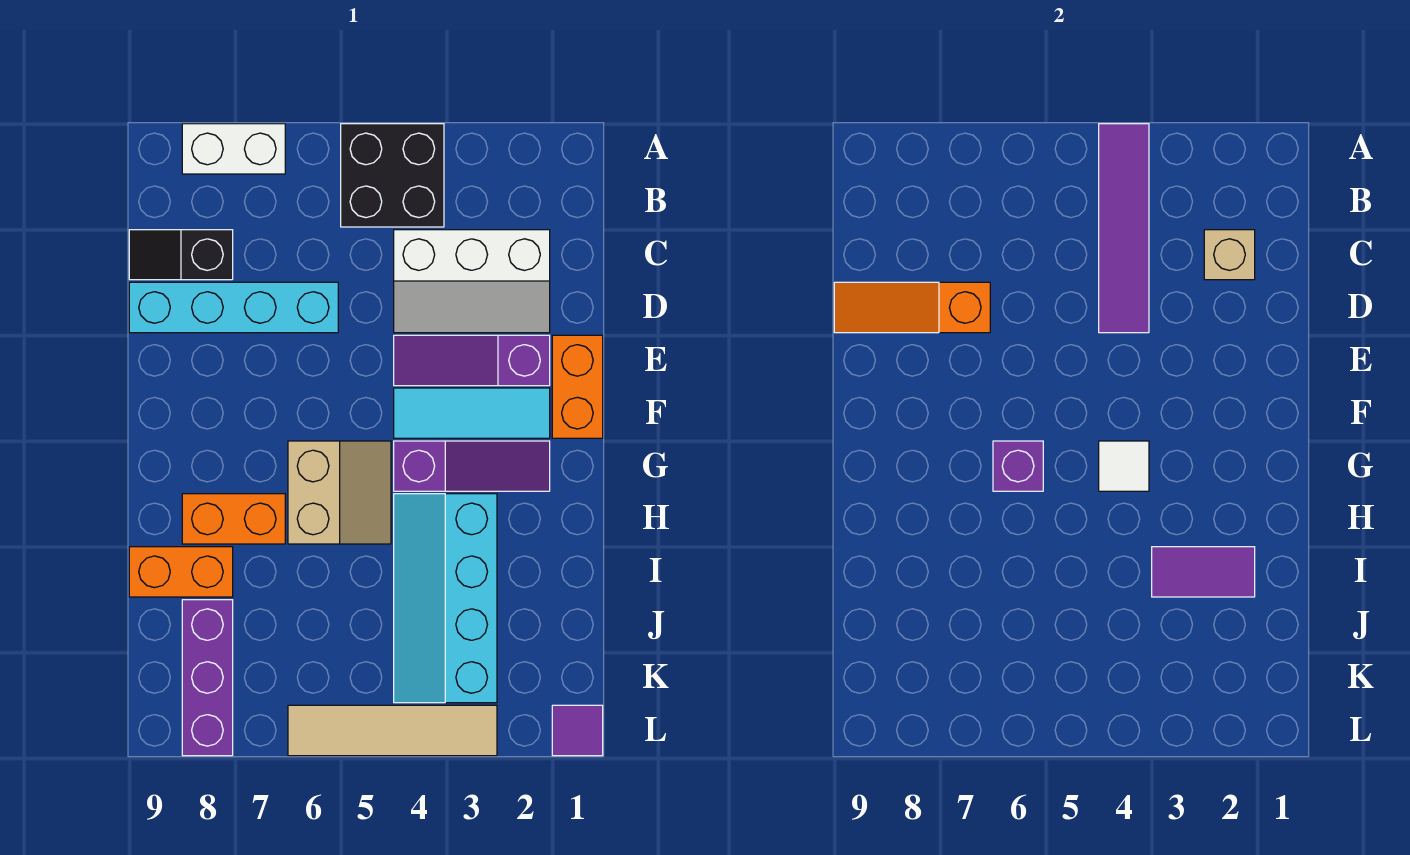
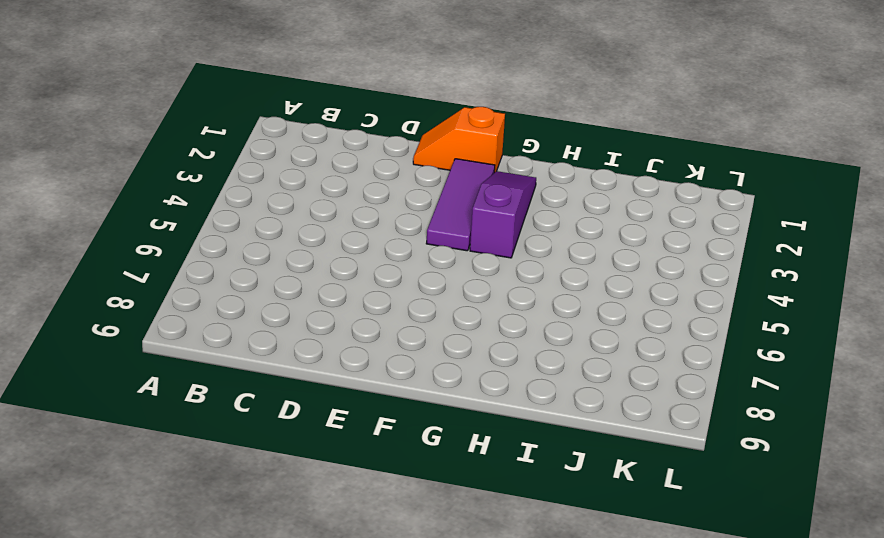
orange 1x2 slope [413,107,505,172] -> orange 1x2 brick [552,335,603,438]
purple 1x3 tile [426,159,495,251] -> cyan 1x3 tile [394,388,550,438]
none -> black 2x2 brick [341,124,444,227]
none -> white 1x2 brick [182,124,285,174]
none -> white 2x3 slope [394,230,550,333]

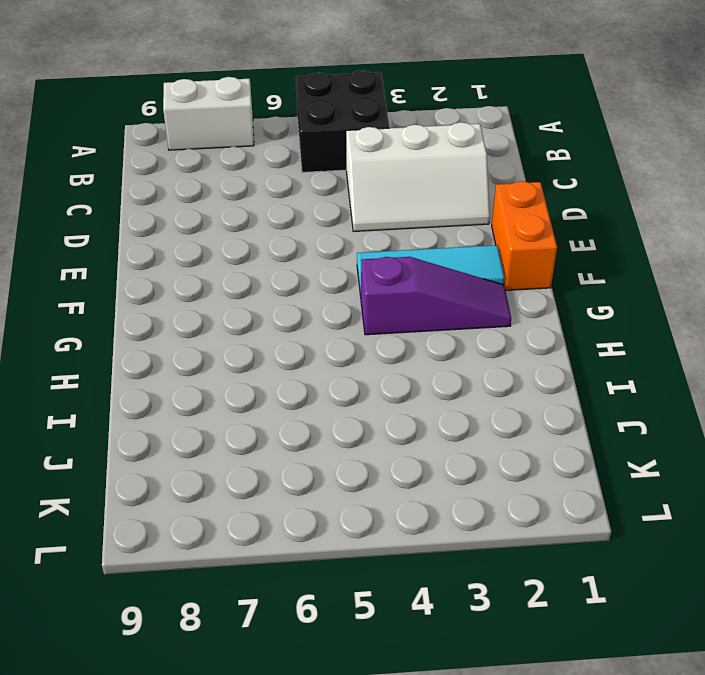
none -> black 1x2 slope [129,230,233,280]
none -> cyan 1x4 brick [129,282,338,333]
none -> purple 1x3 slope [394,335,550,386]

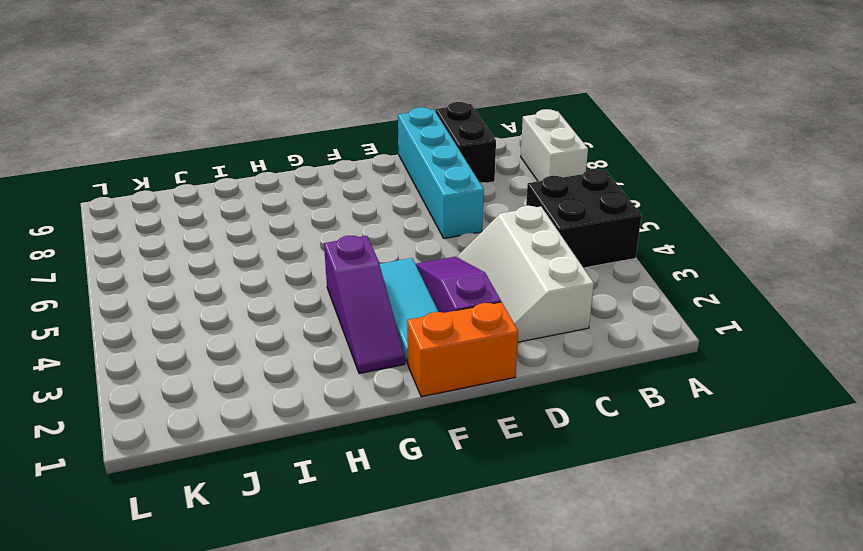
black 1x2 brick [436,102,496,183] -> black 1x2 slope [129,230,233,280]
none -> tan 2x2 slope [288,441,391,544]
none -> cyan 2x4 slope [394,494,497,703]
none -> orange 1x2 brick [182,494,285,544]

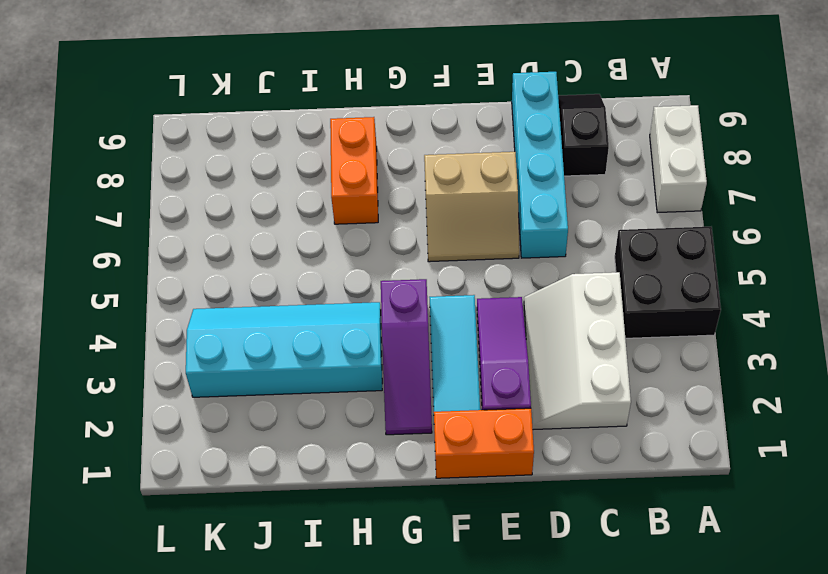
tan 2x2 slope [424,152,519,262] -> tan 2x2 slope moved to [288,441,391,544]
none -> orange 1x2 brick [129,547,233,597]
none -> purple 1x3 brick [182,600,233,756]
none -> purple 1x1 tile [552,705,603,756]

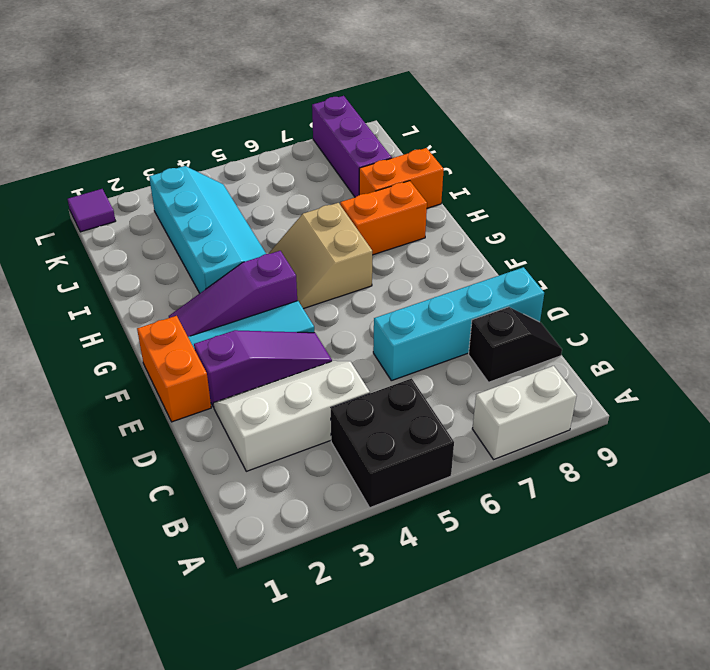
none -> tan 1x4 tile [288,705,497,756]
none -> purple 1x4 tile [1099,124,1149,333]
none -> tan 1x1 brick [1204,230,1255,280]

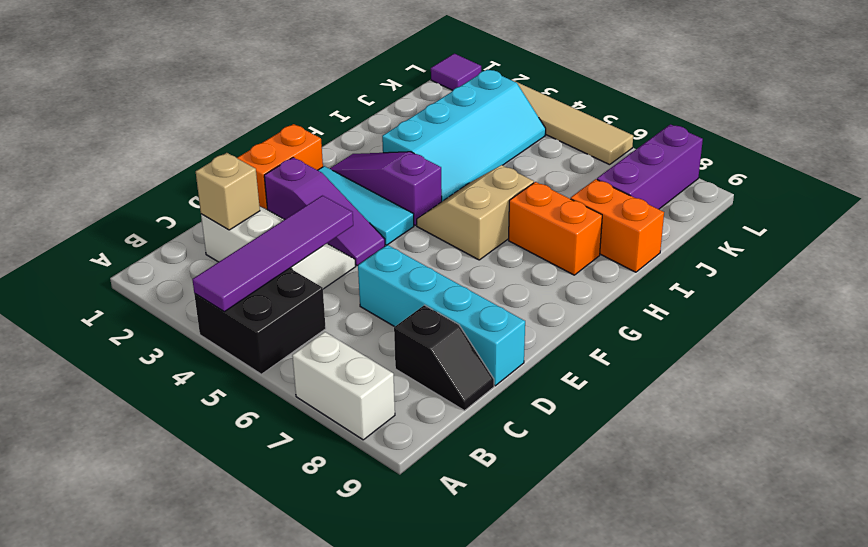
none -> orange 1x3 slope [834,282,990,333]
none -> white 1x1 tile [1099,441,1149,491]
none -> purple 1x1 brick [993,441,1043,491]

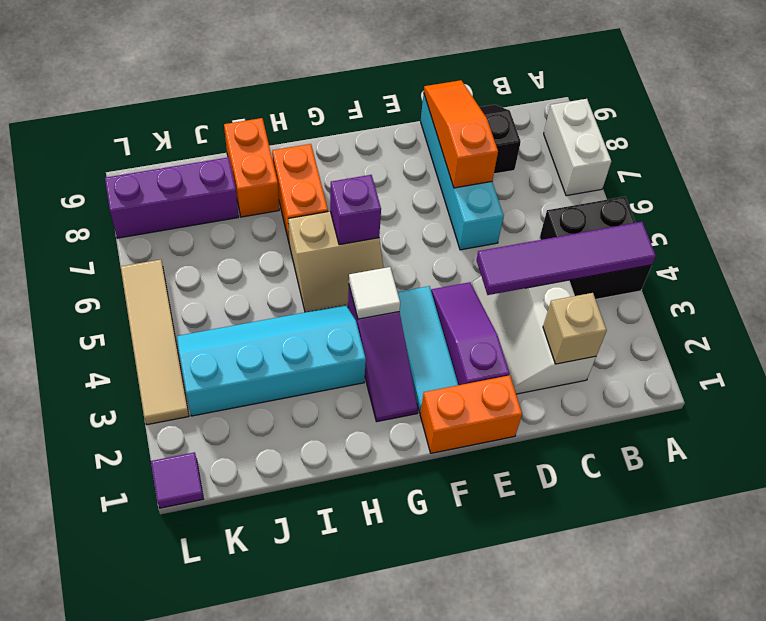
none -> purple 1x2 tile [1152,547,1255,597]

